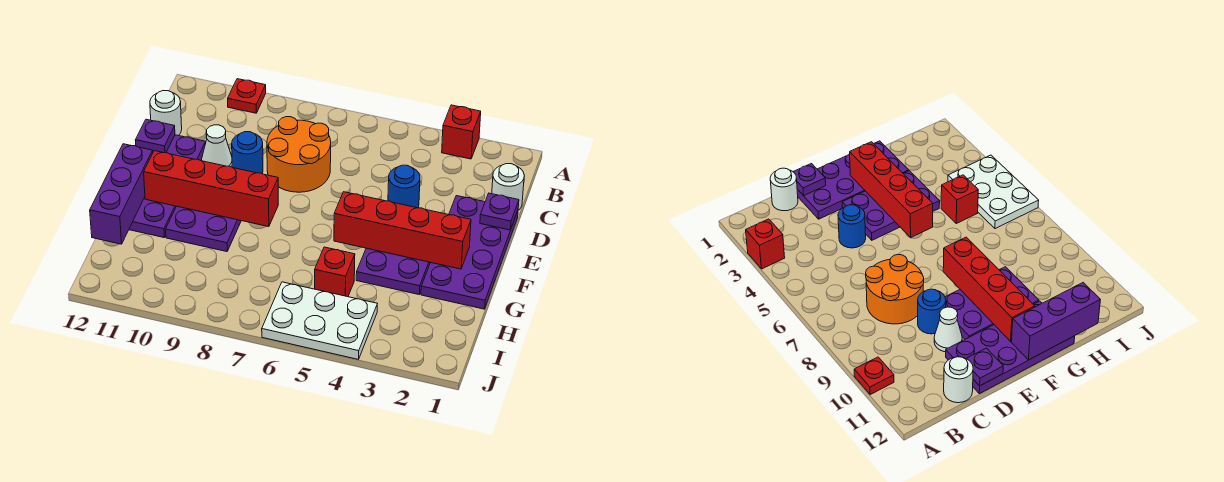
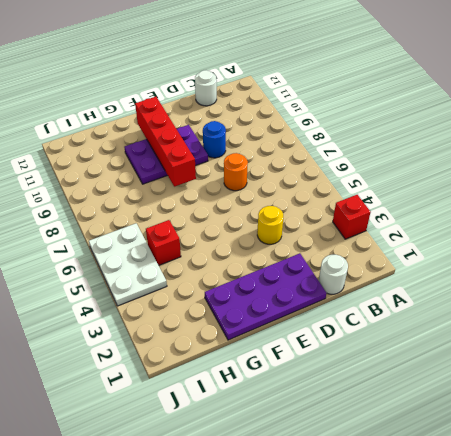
yellow 1x1 round brick [257,206,283,244] -> blue 1x1 round brick [388,165,420,208]
orange 1x1 round brick [224,153,248,191] -> orange 2x2 round brick [267,117,331,192]
none -> red 1x1 plate [228,79,266,113]
none -> white 1x1 cone [202,125,232,167]
none -> purple 2x4 plate [129,135,206,237]

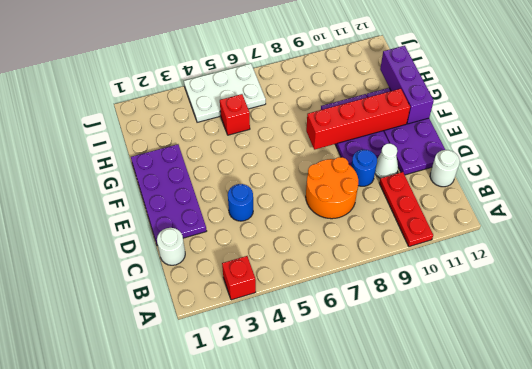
red 1x3 plate [379,172,433,247] -> red 1x1 plate [228,79,266,113]
none -> purple 2x3 plate [356,248,430,294]
none -> purple 1x1 plate [480,193,519,230]
none -> purple 1x1 plate [135,119,175,153]

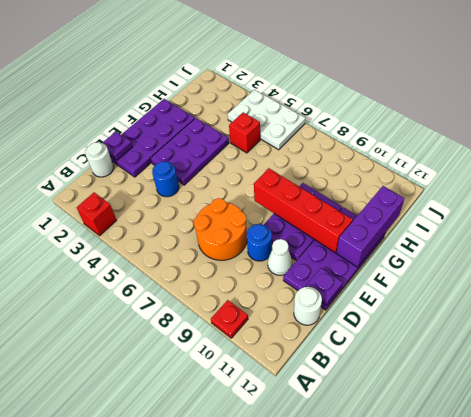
none -> red 1x4 brick [334,192,471,269]

